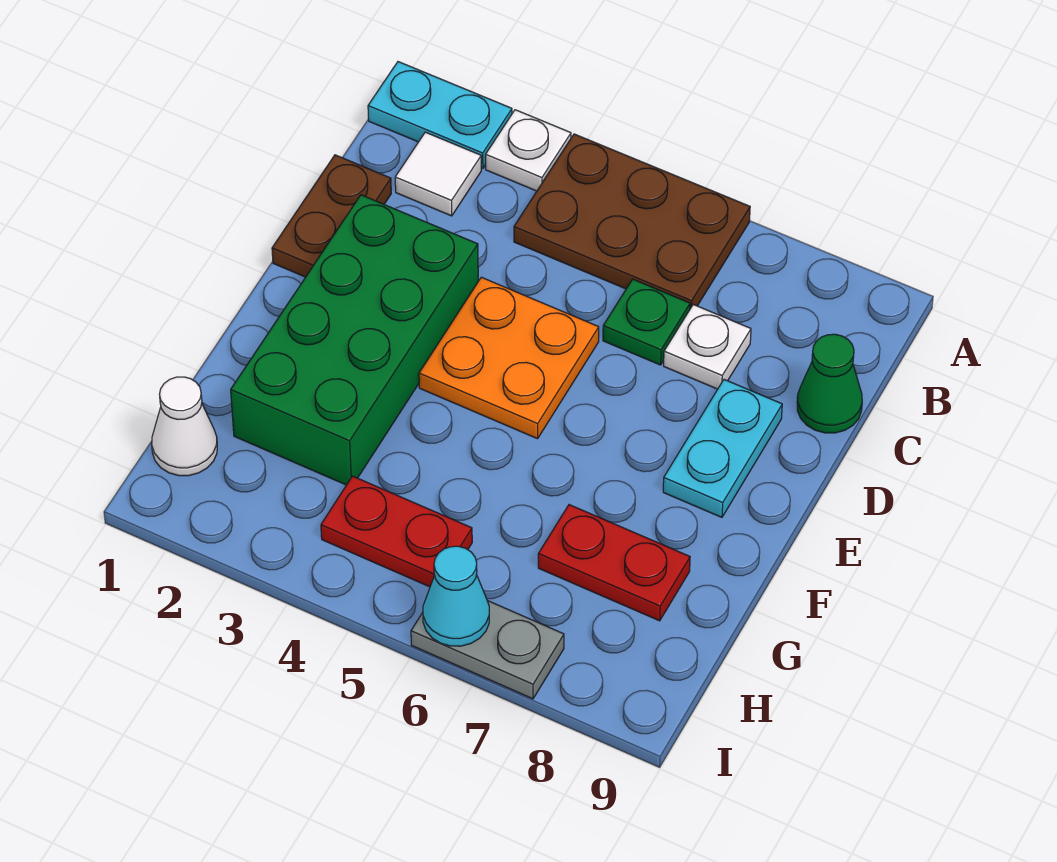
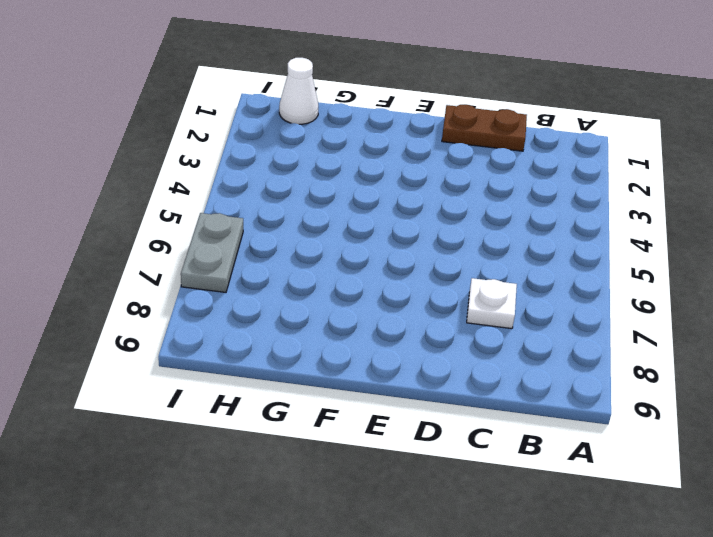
none -> cyan 1x2 plate [368,62,512,169]
none -> white 1x1 plate [486,110,571,191]
none -> brown 2x3 plate [514,134,750,309]

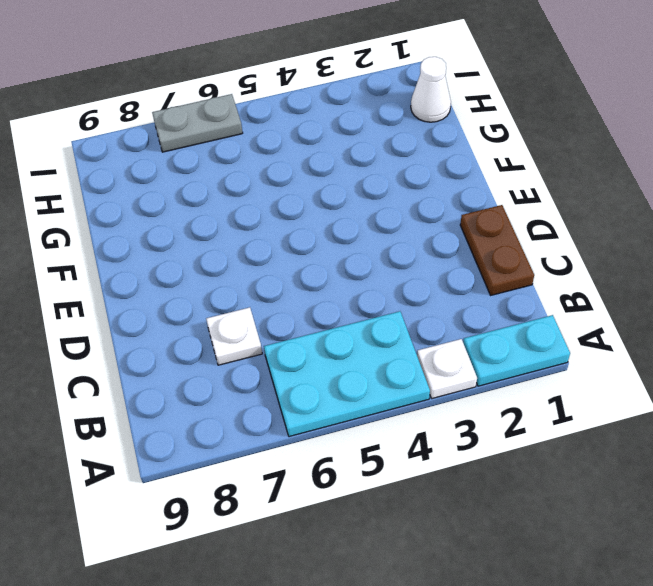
cyan 2x3 plate [264,311,430,437] -> brown 2x3 plate [514,134,750,309]
none -> white 1x1 tile [395,132,481,216]
none -> green 1x1 plate [603,279,690,365]
none -> green 1x1 cone [797,334,862,433]

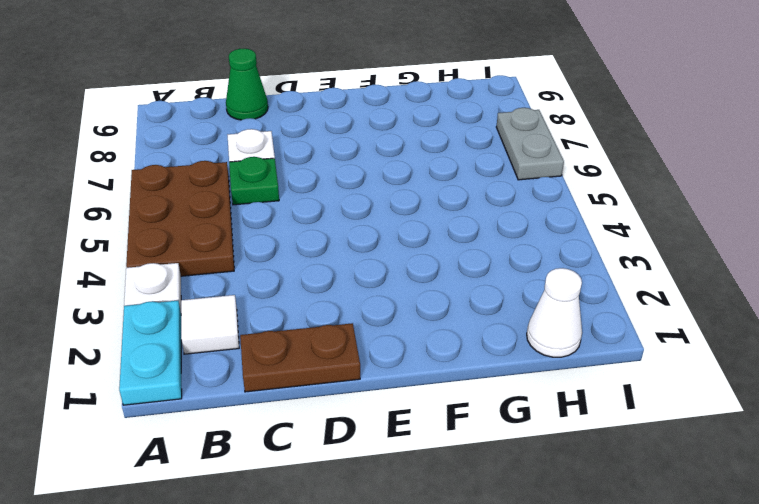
none -> green 2x4 brick [231,195,478,485]
none -> orange 2x2 plate [419,277,599,439]
none -> cyan 1x2 plate [663,380,782,517]

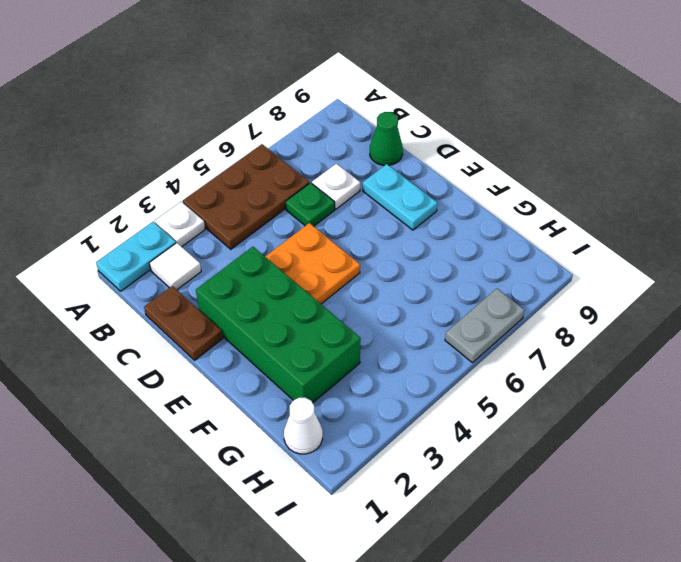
none -> red 1x2 plate [538,505,690,621]
none -> red 1x2 plate [321,476,472,587]
none -> cyan 1x1 cone [423,546,489,646]

